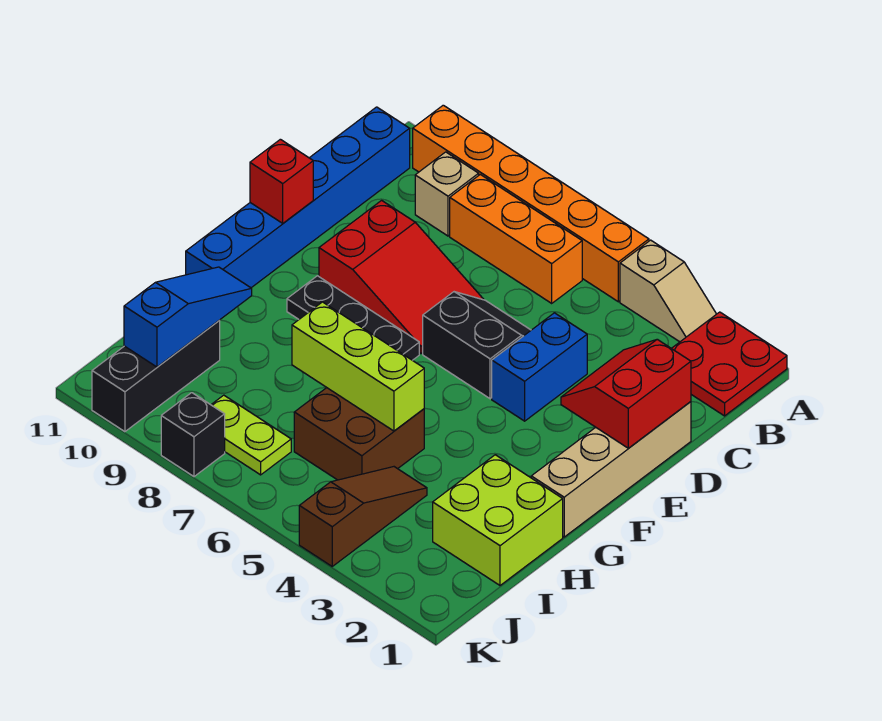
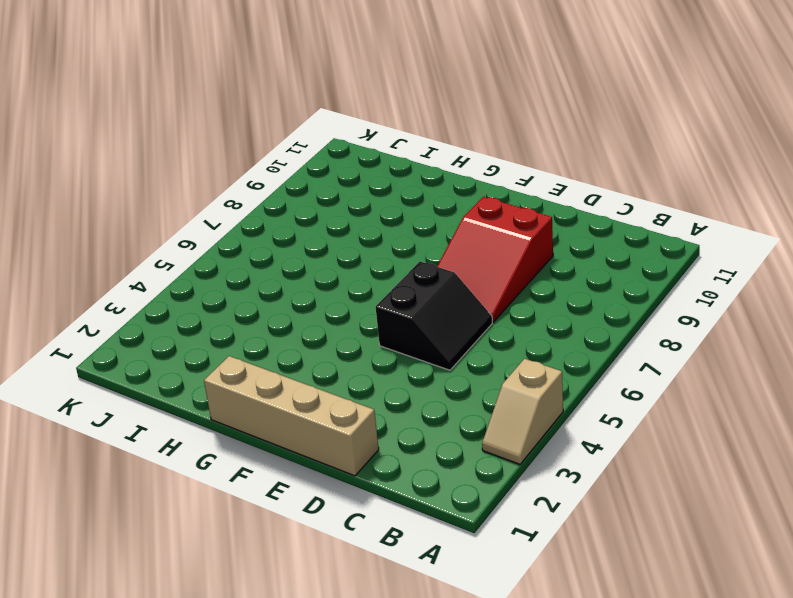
none -> red 2x2 plate [672,312,787,416]
none -> orange 1x6 brick [413,105,649,302]
none -> orange 1x3 brick [450,174,582,303]

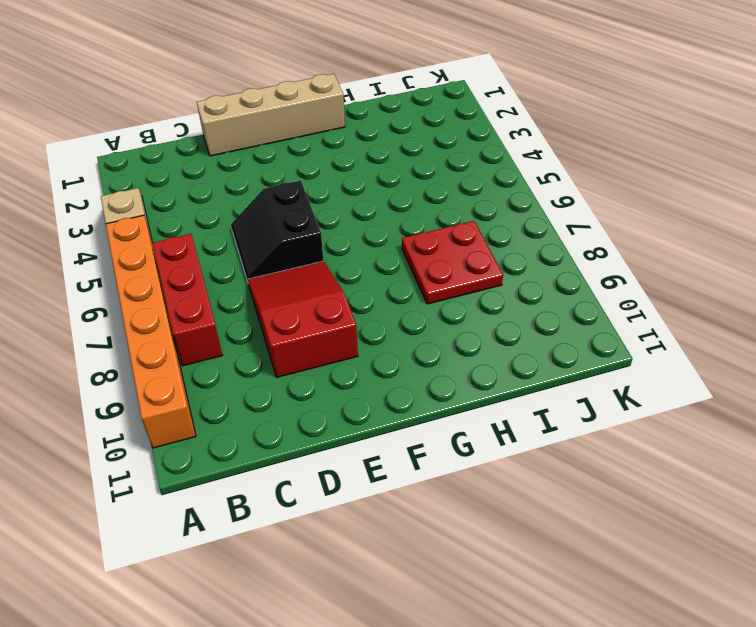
red 1x3 brick [152,234,223,366] -> orange 1x3 brick [450,174,582,303]
red 2x2 plate [402,221,503,304] -> red 2x2 plate moved to [672,312,787,416]
none -> tan 1x1 brick [415,152,479,236]
none -> blue 1x6 brick [186,107,410,288]
none -> blue 1x2 brick [492,313,587,421]

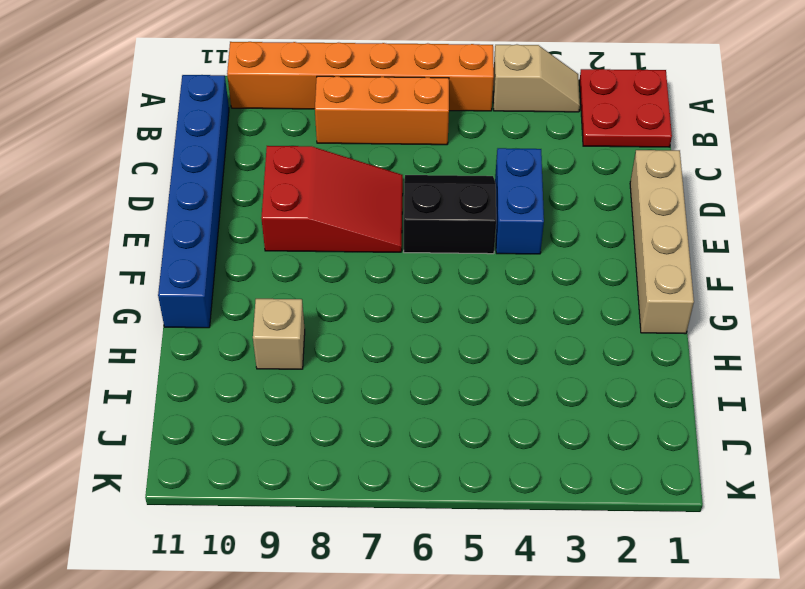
tan 1x1 brick [253,299,305,369] -> tan 1x1 brick moved to [415,152,479,236]
none -> black 1x3 plate [287,276,419,360]
none -> lime 2x2 brick [433,455,563,585]
none -> brown 2x2 brick [294,388,424,480]

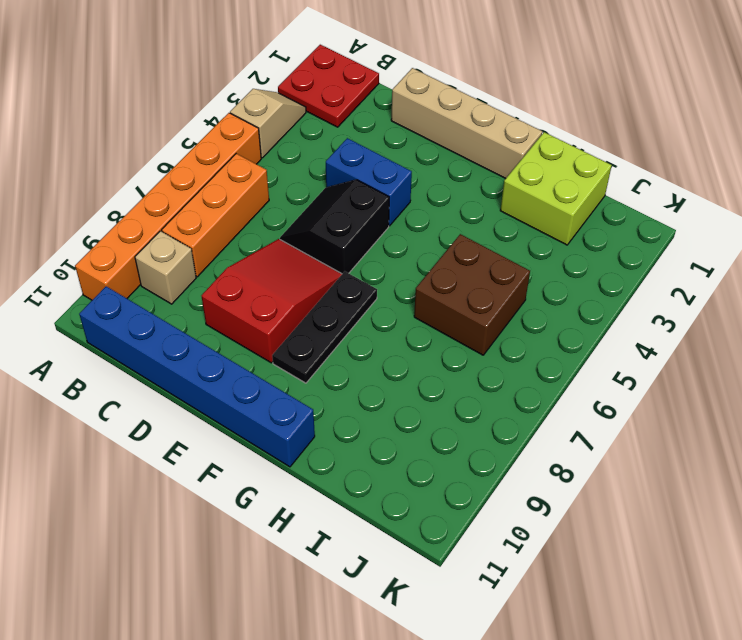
none -> brown 1x3 slope [299,467,427,566]
none -> black 1x3 brick [92,320,220,432]
none -> lime 1x2 plate [211,395,291,475]

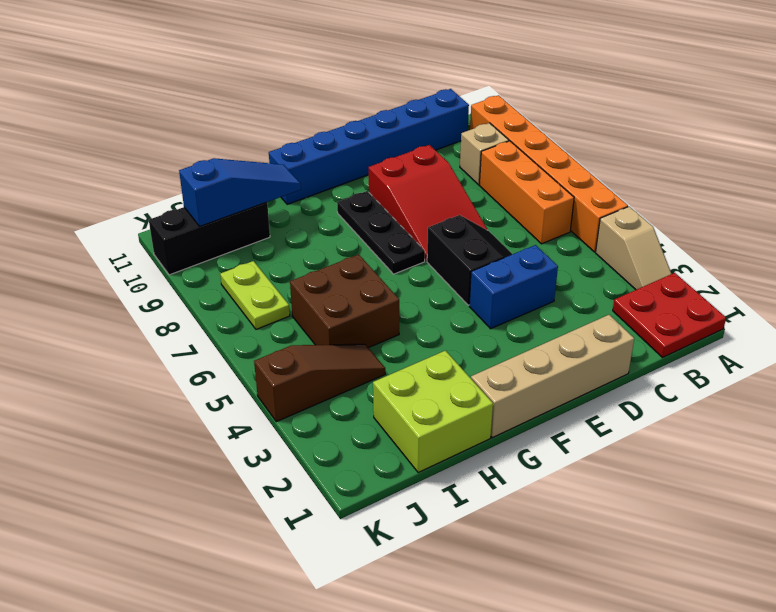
none -> black 1x1 brick [161,393,225,477]
none -> red 2x2 slope [561,339,691,448]
none -> red 1x1 brick [250,139,313,223]

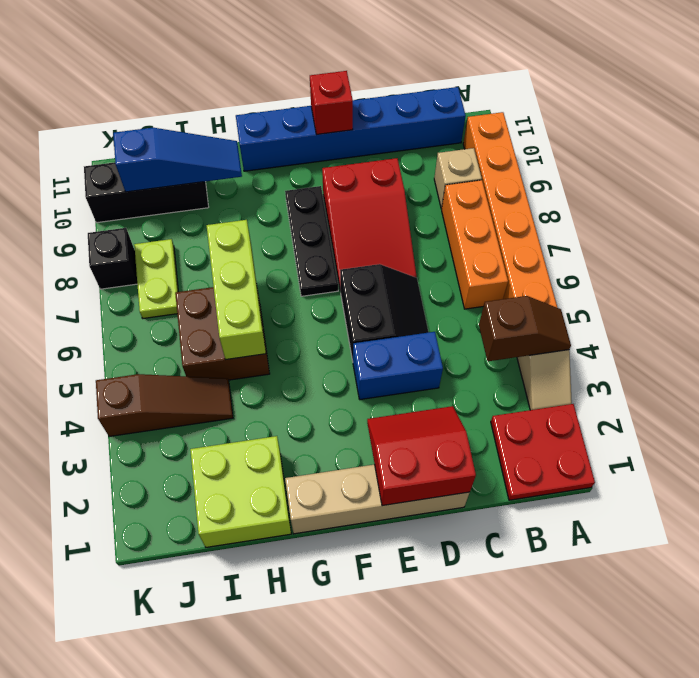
brown 1x2 slope [479,296,571,361] -> none

